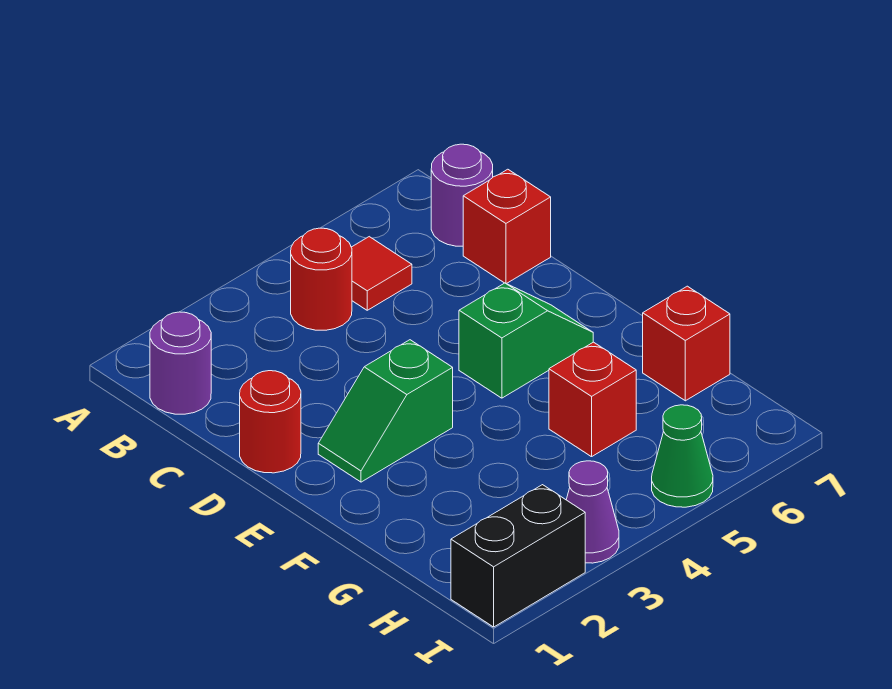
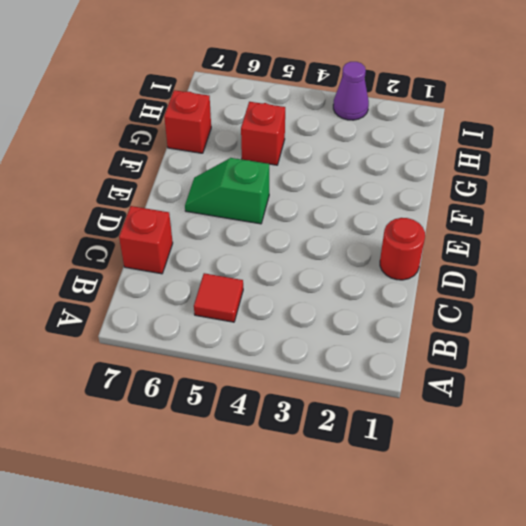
none -> purple 1x1 round brick [150,312,211,414]
none -> red 1x1 round brick [291,228,352,330]
none -> purple 1x1 round brick [431,144,493,246]

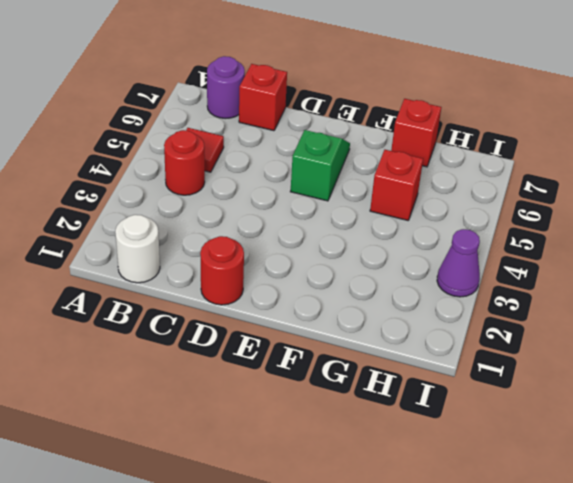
white 1x1 round brick [115,215,160,283] -> purple 1x1 round brick [150,312,211,414]
none -> green 1x2 slope [318,340,453,482]
none -> black 1x2 brick [451,485,585,627]
none -> green 1x1 cone [652,405,713,507]

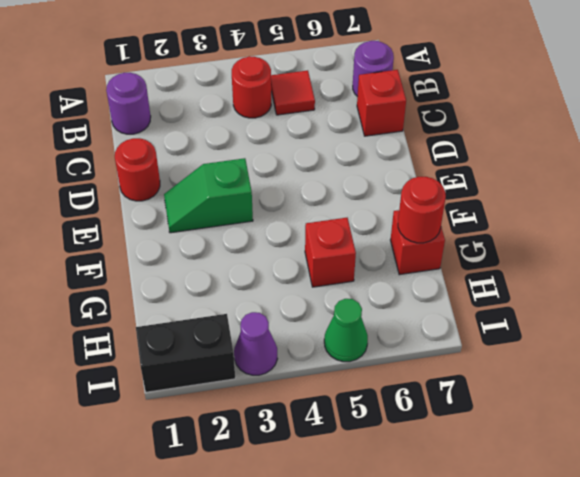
red 1x1 round brick [398,177,446,243] -> none
none -> green 1x2 slope [459,283,593,398]

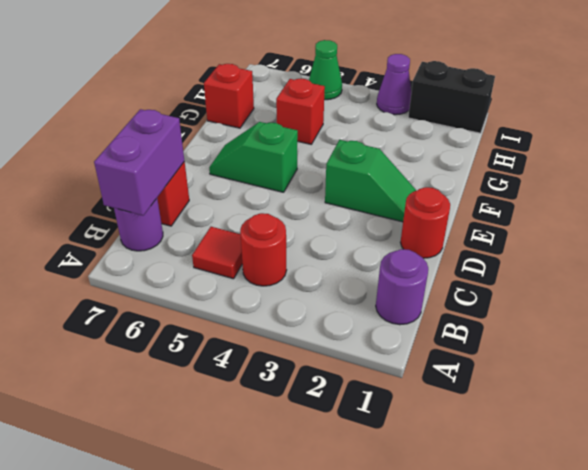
purple 1x2 brick [94,109,184,216] -> none

